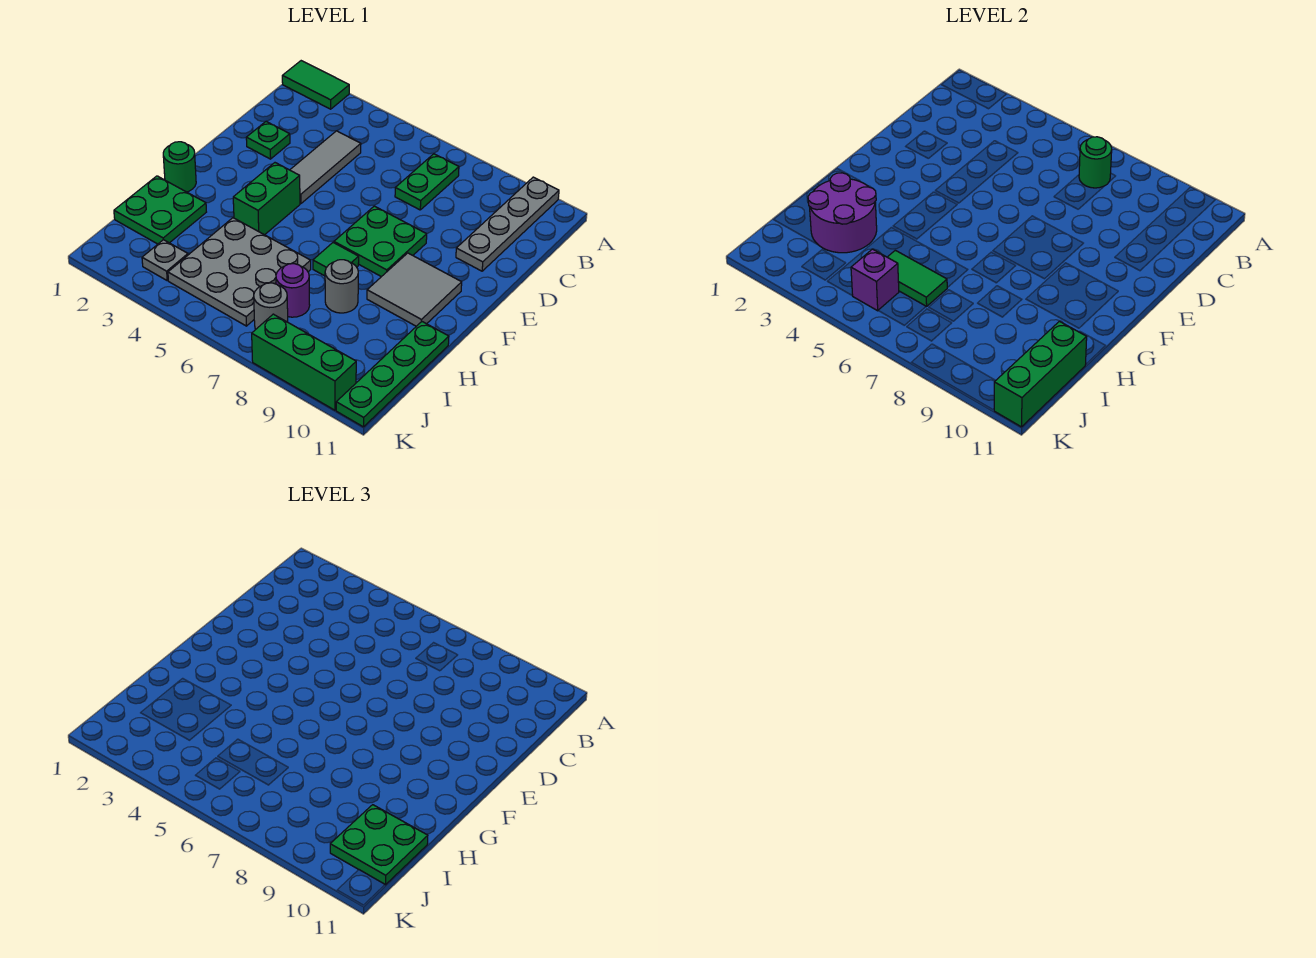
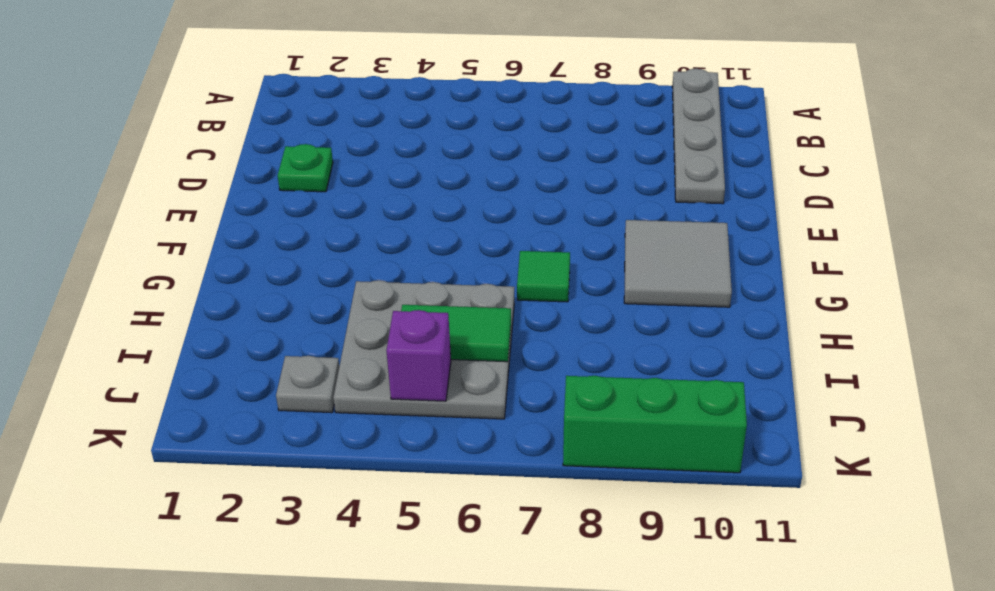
none -> green 1x2 tile [282,61,349,109]
none -> green 1x2 plate [395,154,459,210]
none -> grey 1x3 tile [290,131,361,204]

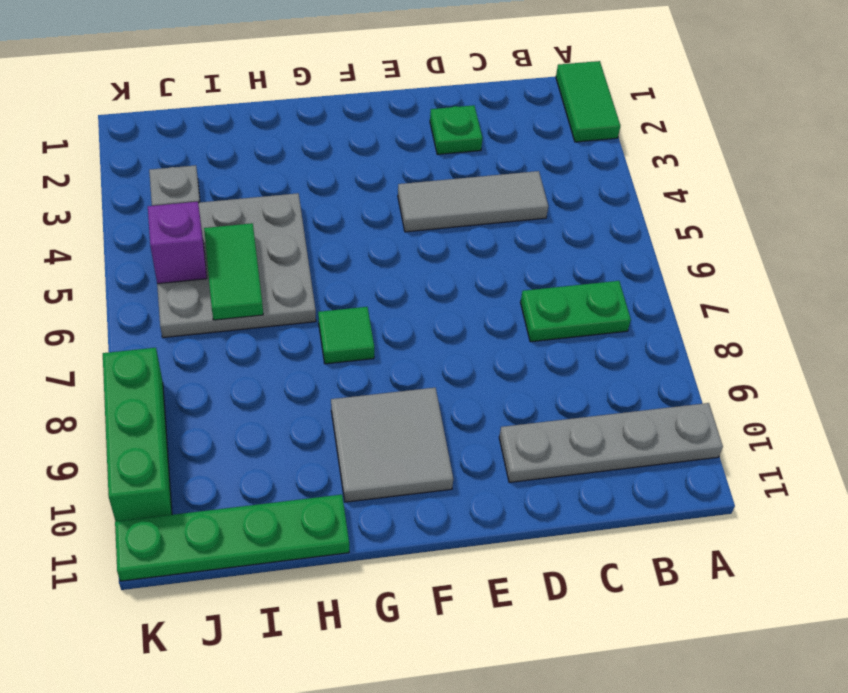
none -> green 2x2 plate [334,206,427,277]
none -> green 1x2 brick [233,163,300,235]
none -> green 1x1 round brick [163,142,196,192]

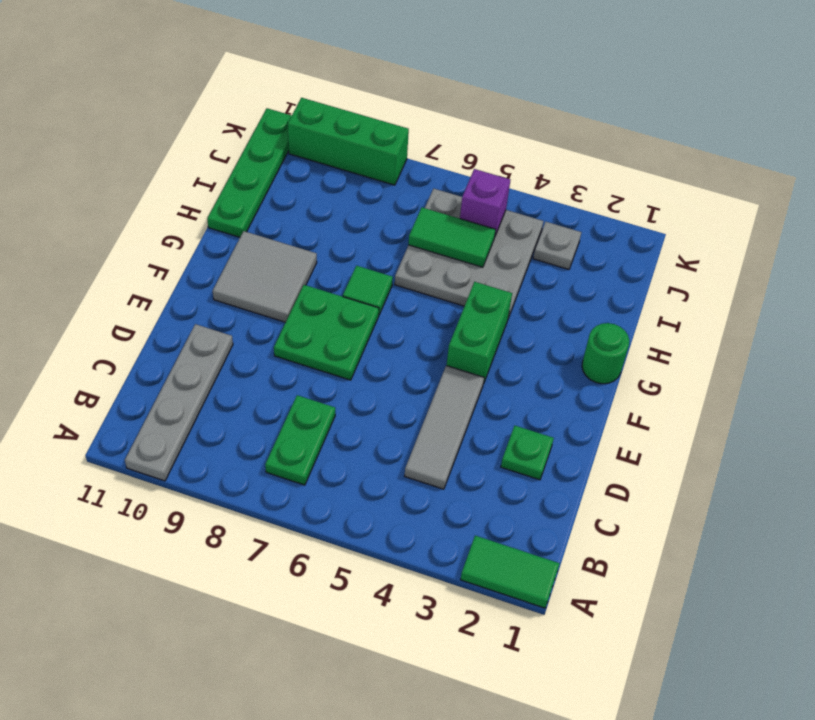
none -> green 2x2 plate [114,176,206,244]
none -> grey 1x1 round brick [325,260,358,313]
none -> purple 1x1 round brick [276,264,310,317]

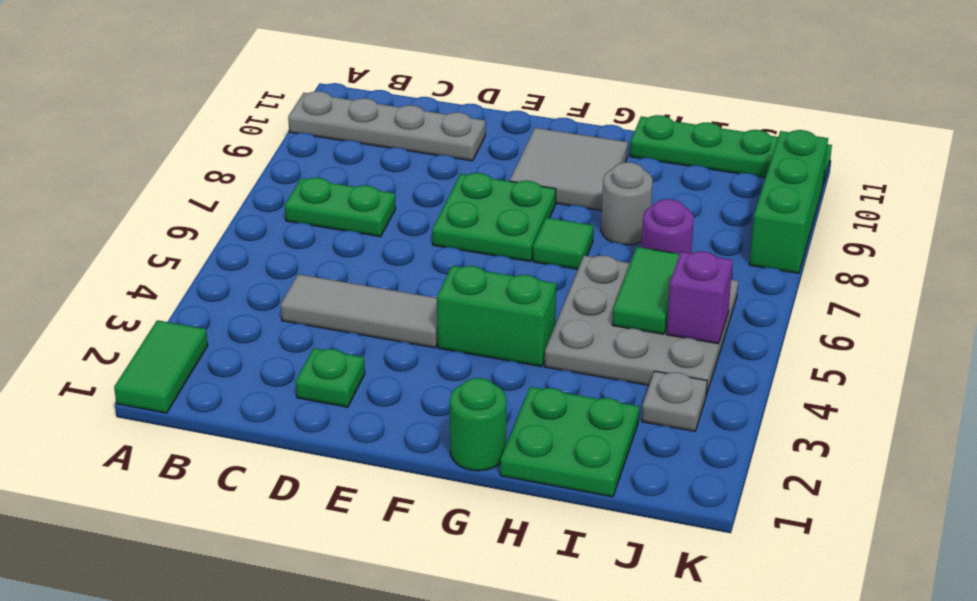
none -> grey 1x1 round brick [254,283,288,329]
none -> green 1x1 round brick [1079,137,1112,188]
none -> purple 2x2 round brick [808,173,877,253]

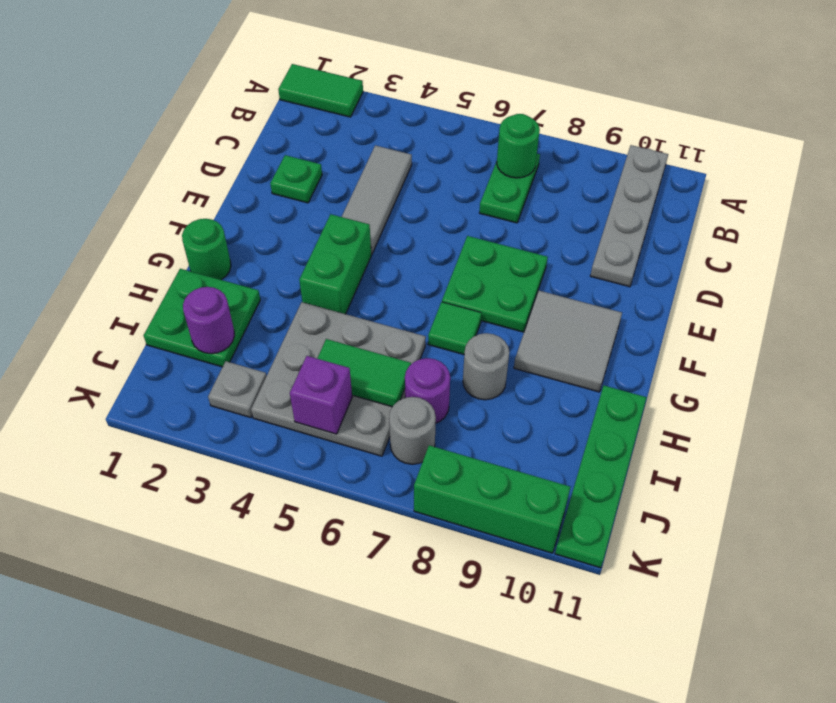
purple 1x1 round brick [183,287,235,354] -> purple 2x2 round brick [808,173,877,253]
none -> green 1x3 brick [994,321,1087,427]
none -> green 2x2 plate [330,805,428,885]

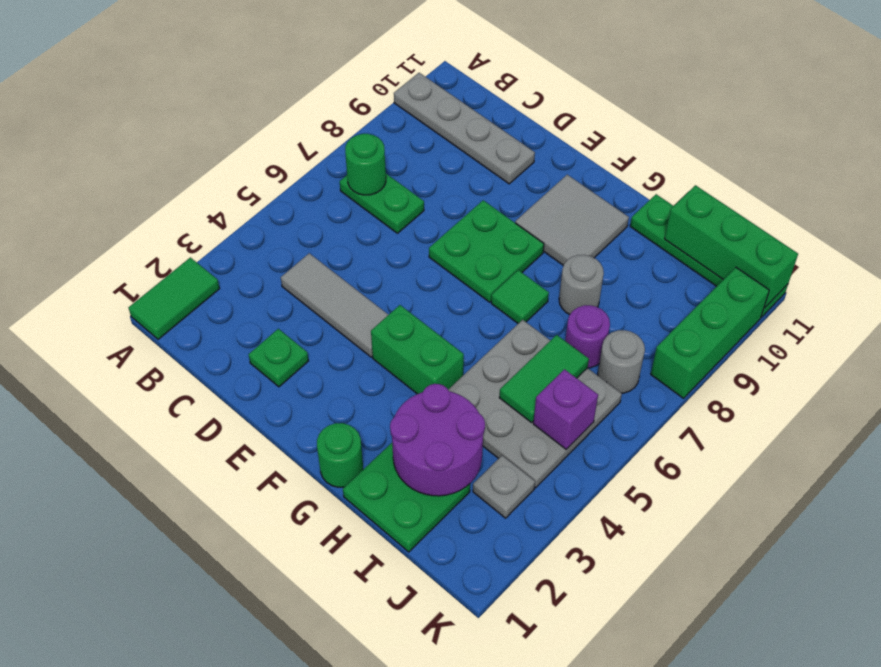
none -> green 2x2 plate [330,805,428,885]

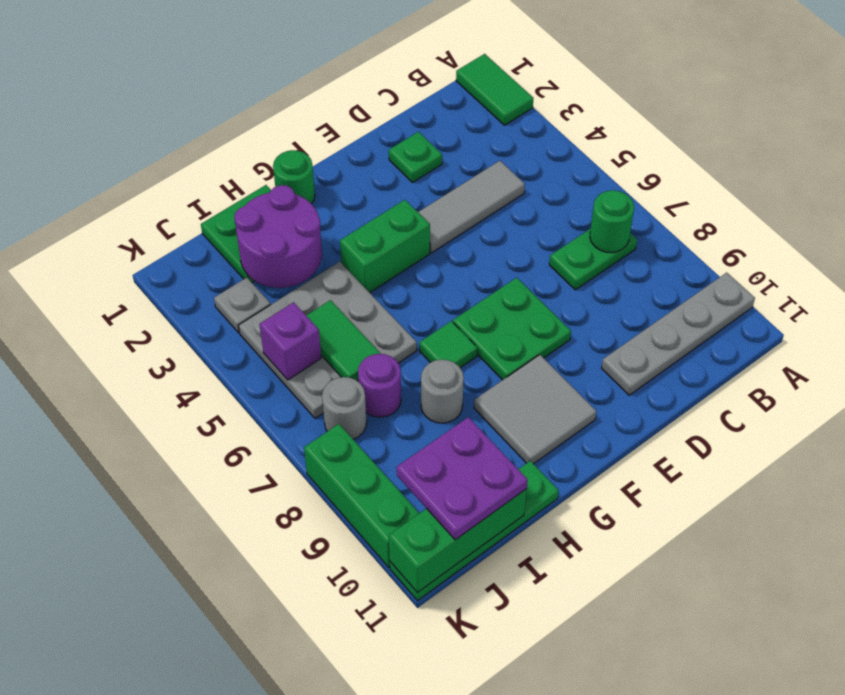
purple 2x2 plate [397,417,528,540] -> green 2x2 plate [330,805,428,885]

